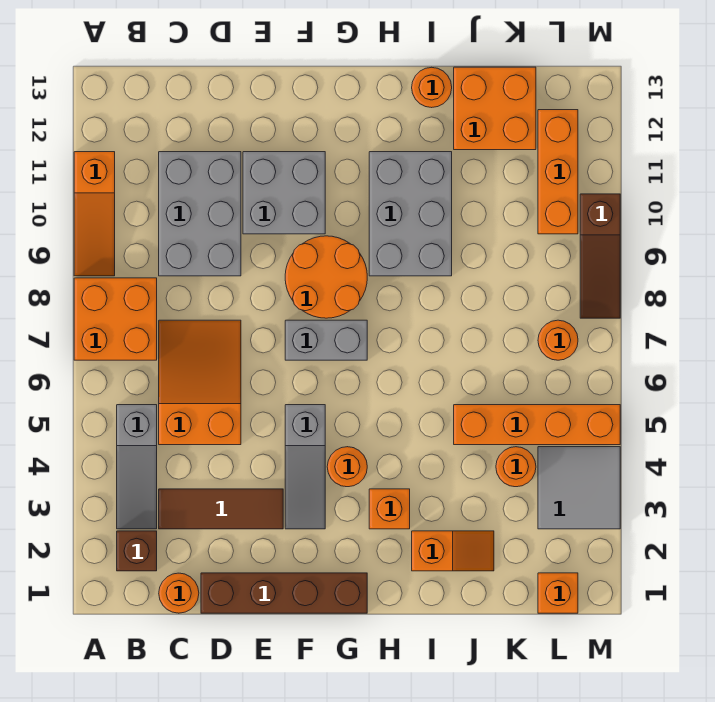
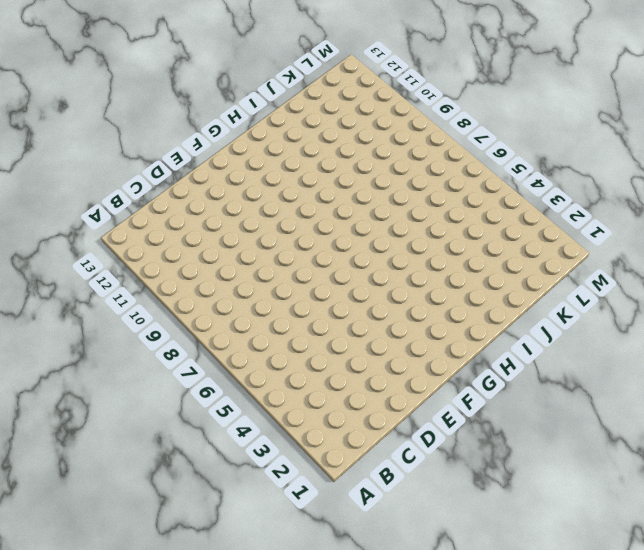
none -> orange 2x2 brick [74,278,157,360]
none -> orange 1x3 slope [74,152,115,276]
none -> brown 1x1 brick [117,531,157,571]

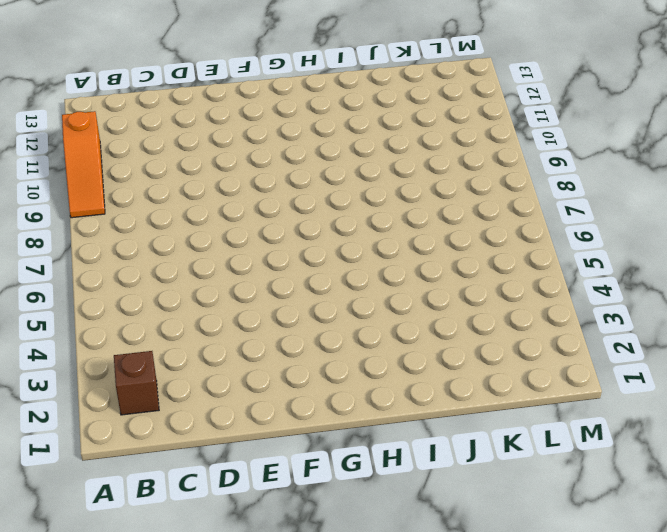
none -> orange 2x2 brick [74,278,157,360]
none -> grey 1x3 slope [117,405,157,529]
none -> orange 1x1 round brick [159,573,199,613]

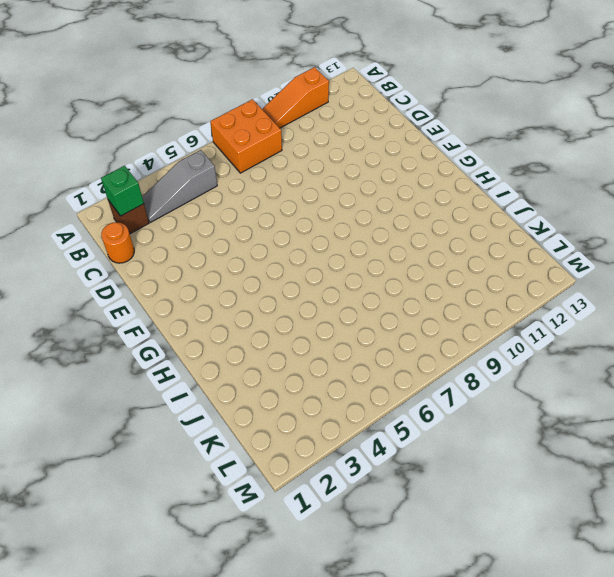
green 1x1 brick [101,166,144,216] -> none
none -> brown 1x3 tile [159,489,283,529]
none -> orange 2x3 slope [159,320,241,445]
none -> grey 2x3 brick [159,152,241,276]

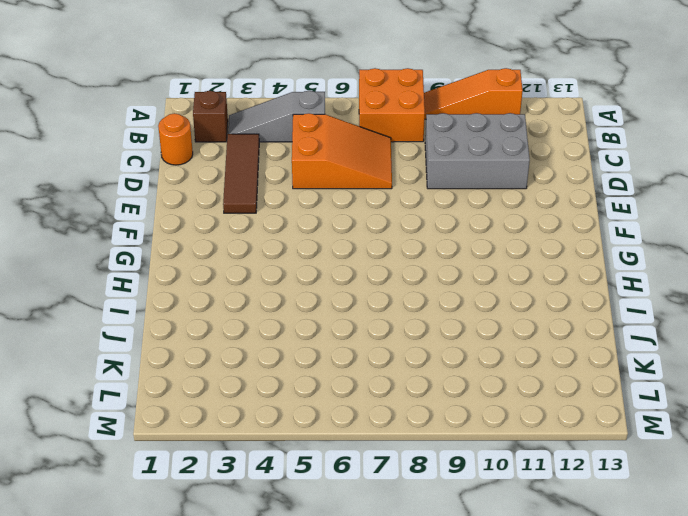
none -> brown 1x4 brick [201,573,367,613]
none -> grey 2x2 brick [243,152,325,234]
none -> grey 1x3 slope [285,405,325,529]

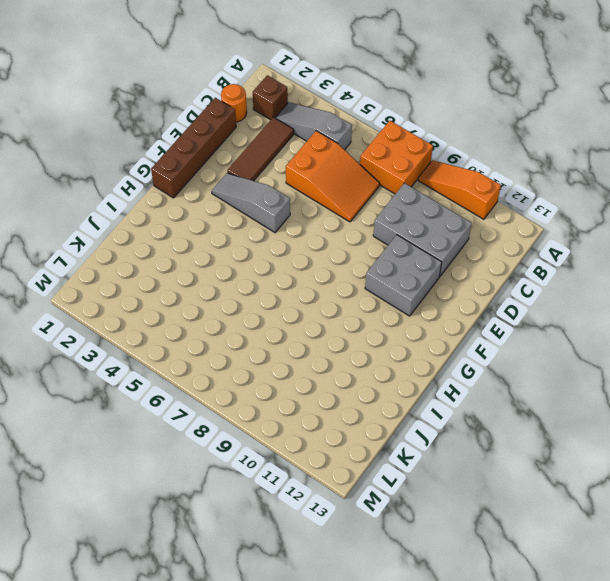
none -> grey 1x2 brick [285,320,367,360]
none -> orange 2x2 round brick [285,236,367,318]
none -> orange 1x1 round brick [327,447,367,487]

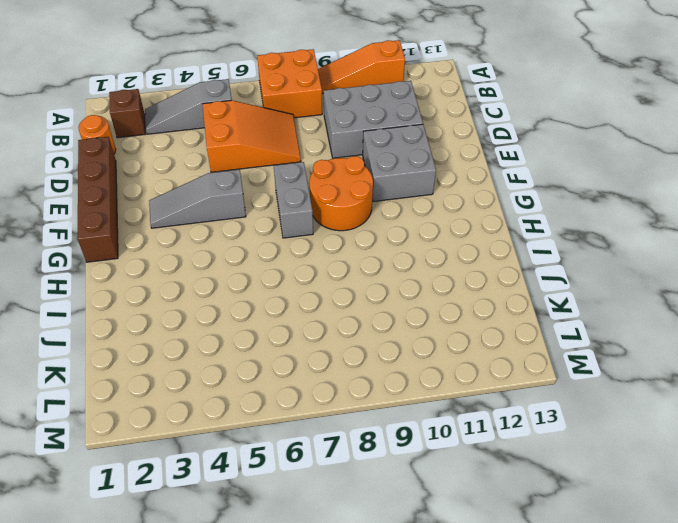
none -> brown 1x3 tile [159,489,283,529]
none -> orange 1x1 round brick [327,447,367,487]
none -> orange 1x1 brick [369,489,410,529]

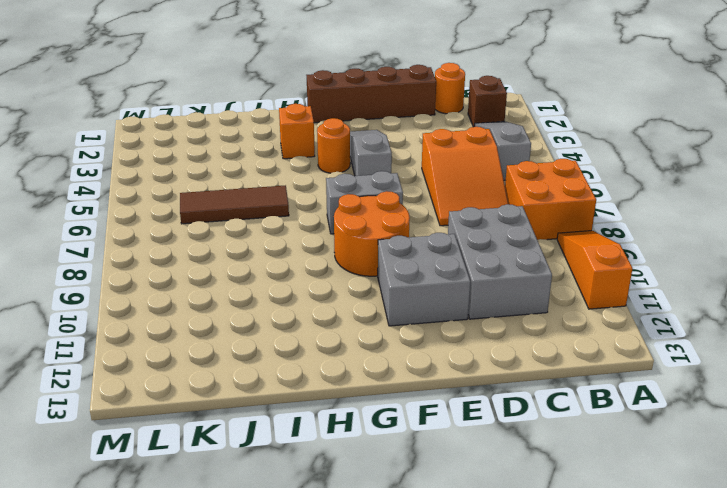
brown 1x3 tile [180,185,289,224] -> brown 1x3 tile moved to [159,489,283,529]
none -> grey 2x3 brick [369,152,452,276]
none -> orange 1x2 slope [412,531,494,571]
none -> orange 1x1 round brick [412,67,452,108]

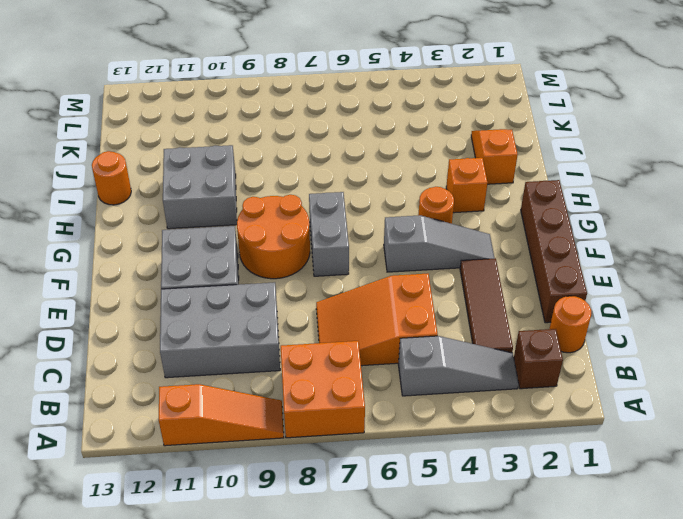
grey 2x2 brick [163,145,237,229] -> grey 2x3 brick [369,152,452,276]
none -> orange 1x4 brick [454,405,620,445]
none -> orange 2x2 brick [454,67,536,150]
none -> orange 1x1 round brick [496,447,536,487]

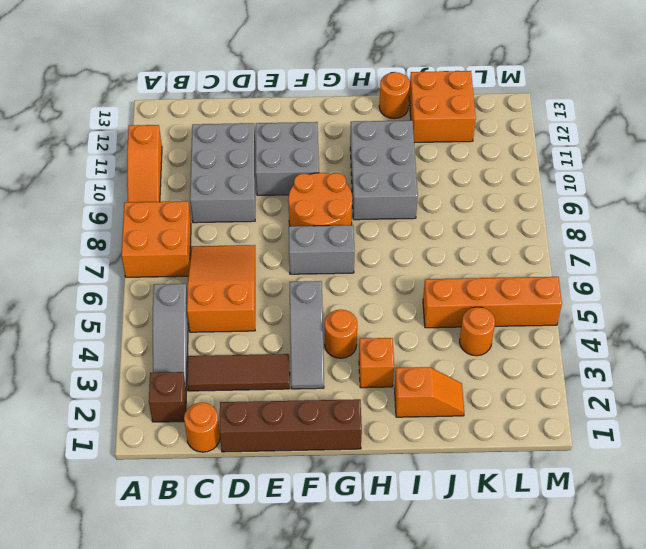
none -> orange 1x1 brick [538,573,578,613]
none -> grey 2x2 tile [538,447,620,529]
none -> orange 1x1 round brick [538,320,578,360]

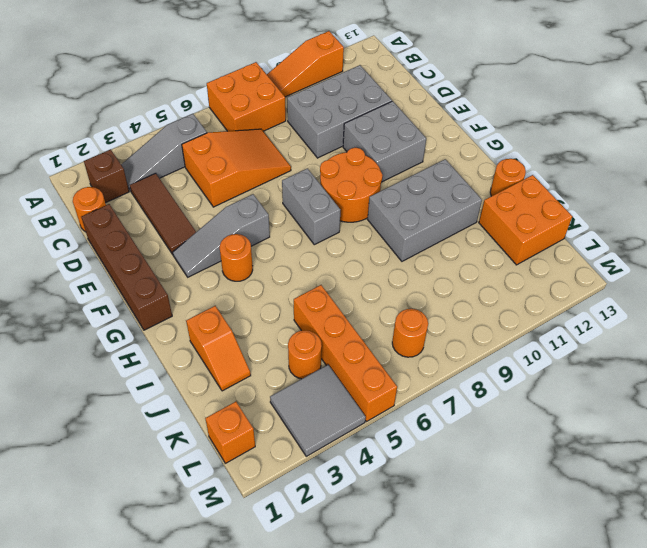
none -> orange 1x1 brick [369,489,410,529]
none -> orange 1x3 brick [538,110,578,234]
none -> brown 1x3 slope [580,194,620,318]

